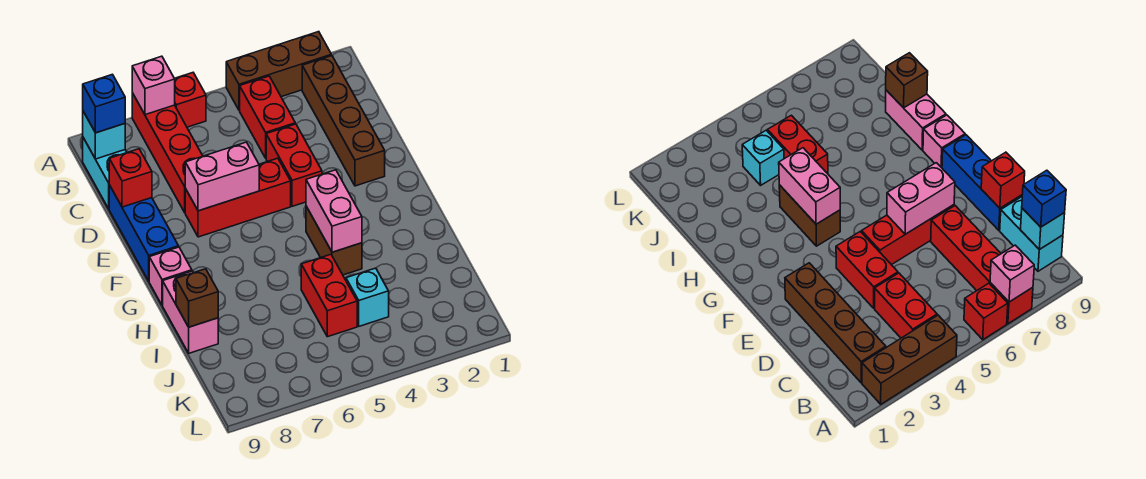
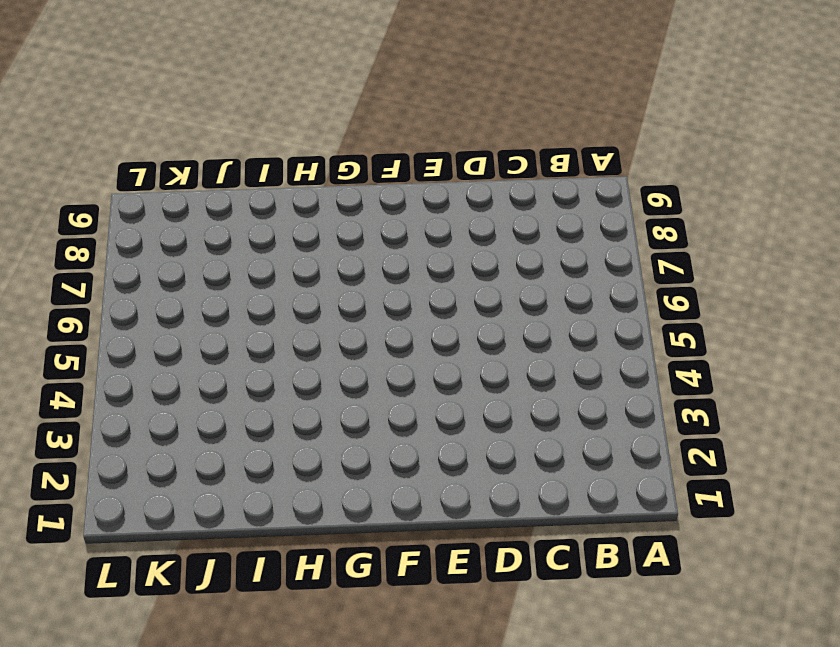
none -> brown 1x3 brick [226,32,331,110]
none -> red 1x1 brick [175,73,206,127]
none -> red 1x4 brick [132,93,203,212]

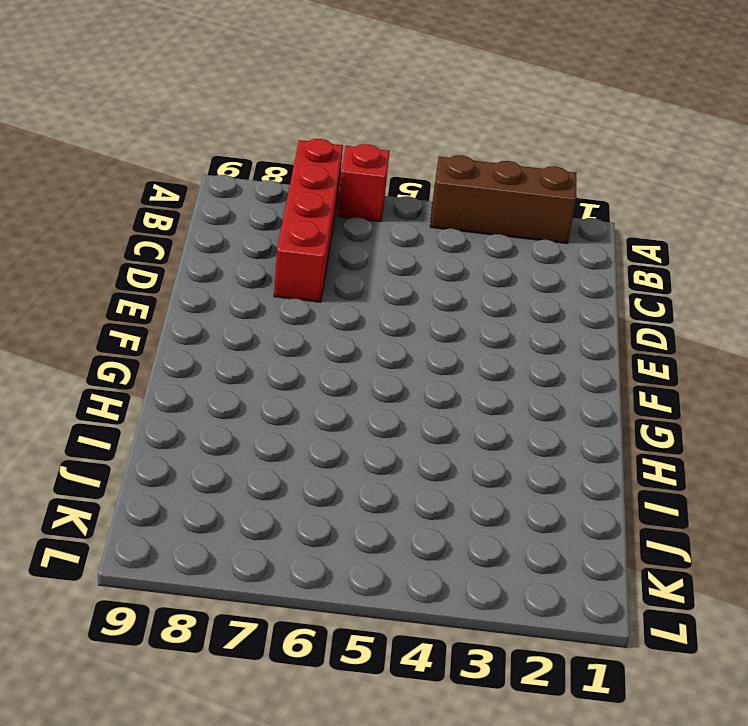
none -> brown 1x4 brick [302,56,385,186]
none -> red 1x2 brick [240,76,295,158]
none -> cyan 1x2 brick [83,138,127,209]

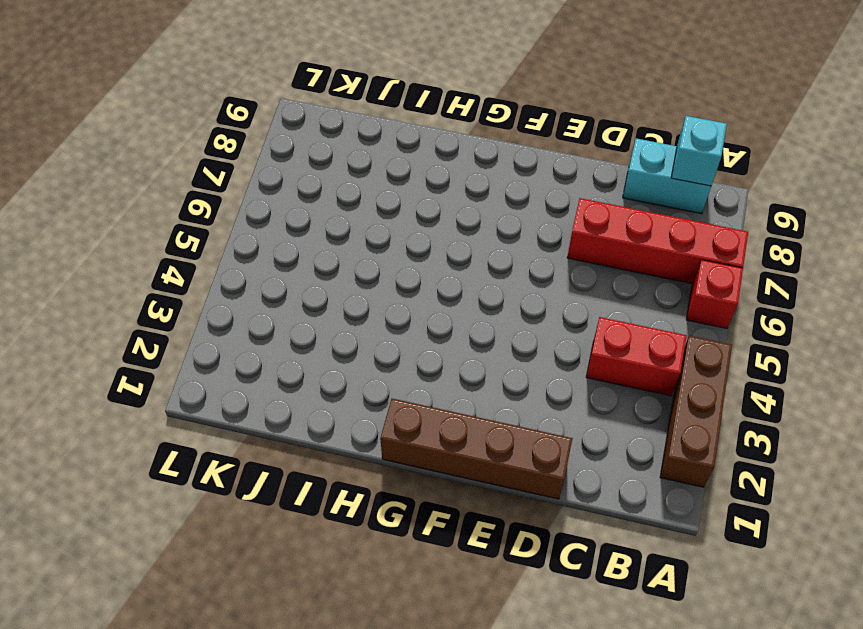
brown 1x4 brick [380,399,572,499] -> brown 1x4 brick moved to [302,56,385,186]
none -> red 1x2 brick [266,124,322,206]
none -> blue 1x3 brick [109,185,179,281]
none -> red 1x3 brick [185,158,291,237]

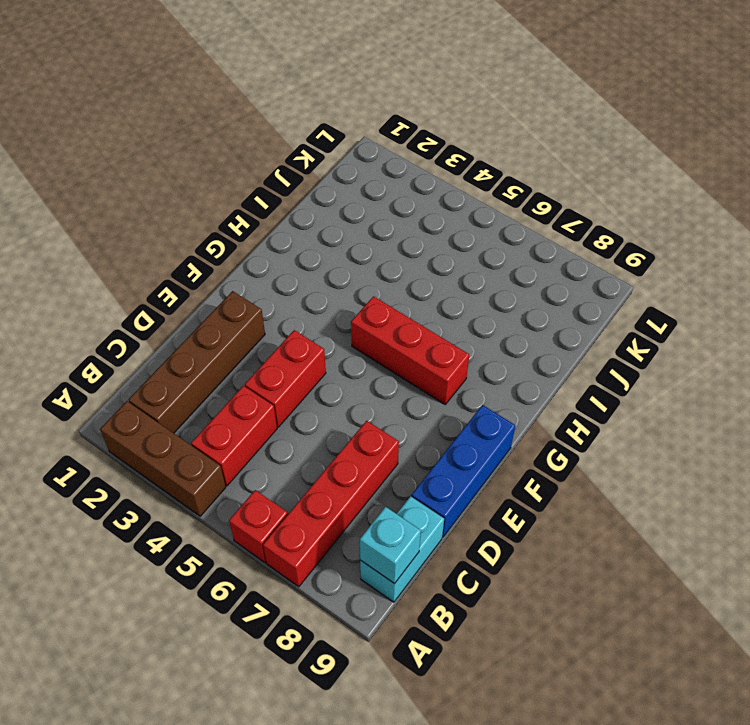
red 1x3 brick [351,296,469,404] -> red 1x3 brick moved to [185,158,291,237]
none -> brown 1x2 brick [306,206,362,275]
none -> pink 1x1 brick [149,247,192,305]
none -> pink 1x2 brick [163,271,218,353]

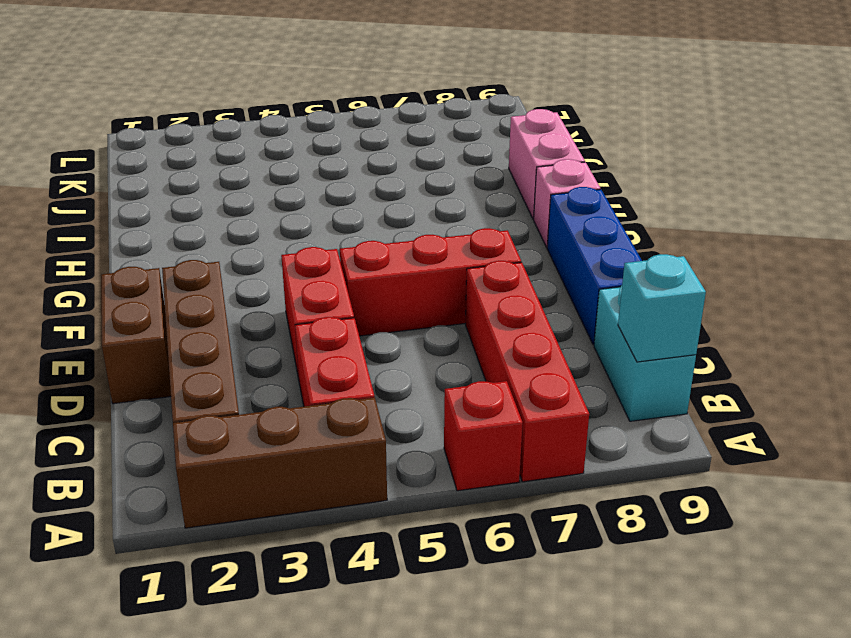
brown 1x2 brick [101,267,171,404] -> brown 1x2 brick moved to [306,206,362,275]
none -> red 1x2 brick [301,254,357,337]
none -> cyan 1x1 brick [346,268,389,326]
none -> pink 1x1 brick [132,56,175,115]

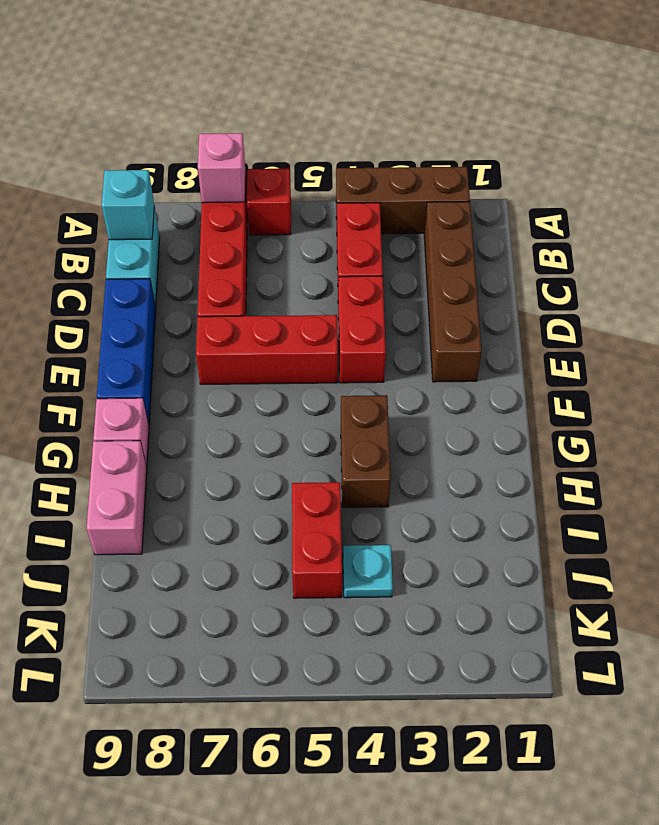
cyan 1x1 plate [343,545,393,598] -> cyan 1x1 brick [346,268,389,326]
none -> red 1x1 brick [109,149,152,207]
none -> pink 1x2 brick [185,142,259,211]
none -> pink 1x2 brick [306,170,362,252]

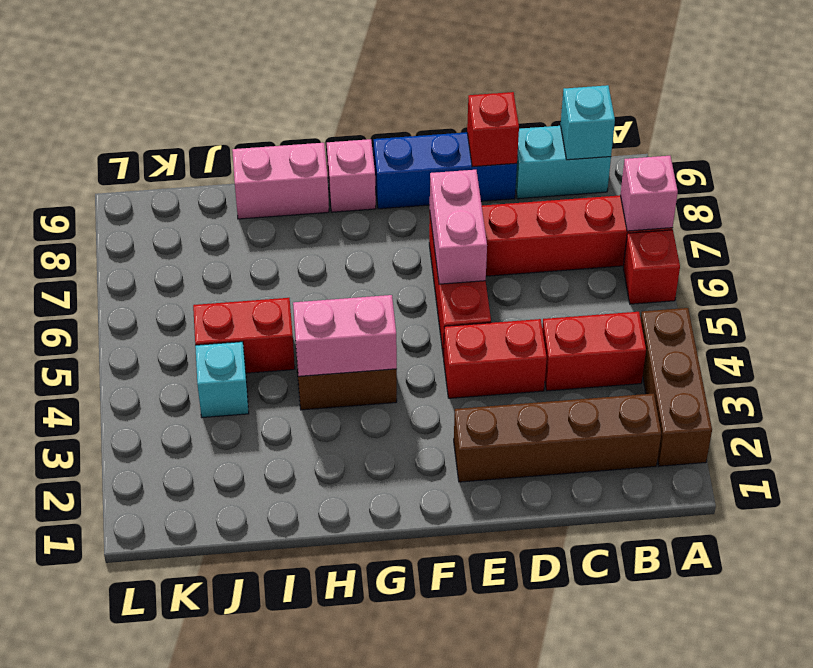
none -> brown 1x1 brick [176,269,218,327]
none -> blue 1x1 brick [83,74,125,133]

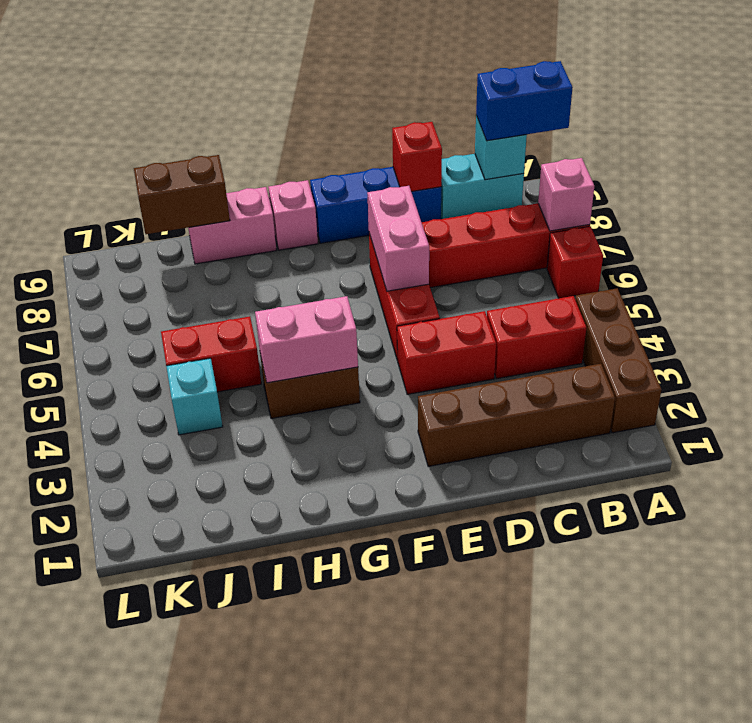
blue 1x2 brick [476,61,573,141] -> blue 1x1 brick [83,74,125,133]
brown 1x2 brick [134,155,230,234] -> brown 1x1 brick [176,269,218,327]

